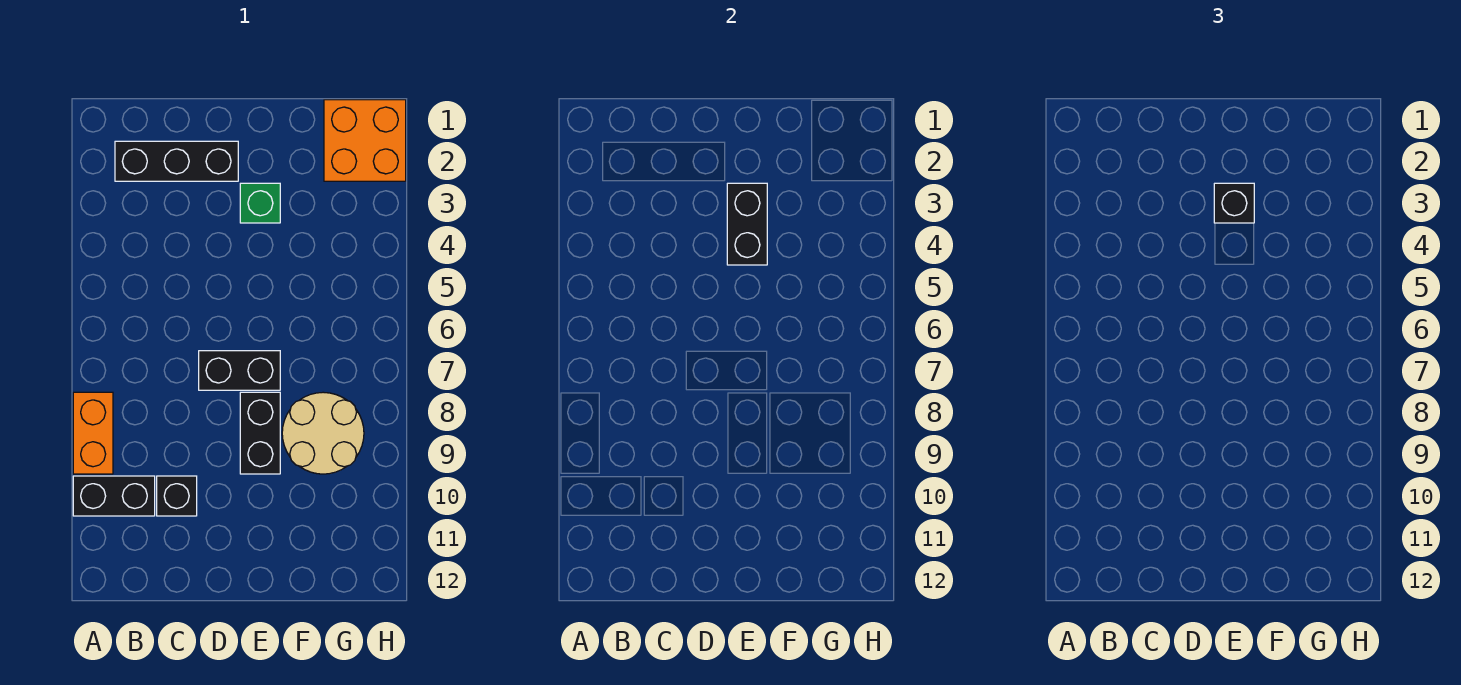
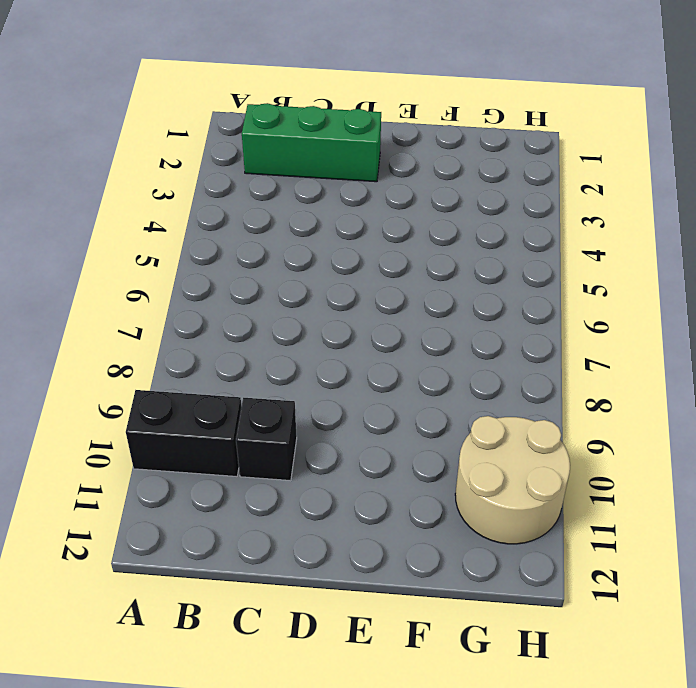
green 1x3 brick [242,103,381,182] -> black 1x3 brick [115,141,238,181]
tan 2x2 round brick [455,416,570,544] -> tan 2x2 round brick moved to [282,392,364,474]
none -> orange 1x2 brick [73,392,113,474]
none -> black 1x2 brick [199,351,280,390]

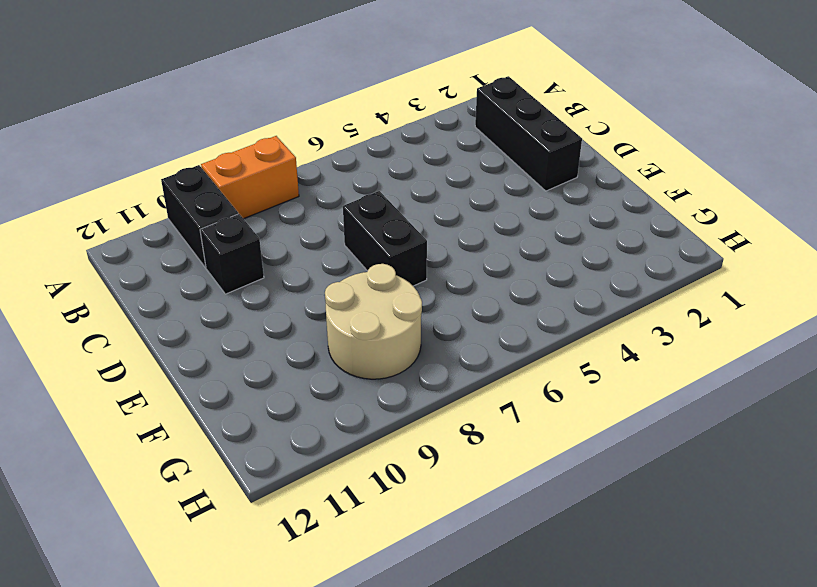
none -> green 1x1 brick [240,183,280,223]
none -> black 1x2 brick [240,392,280,474]

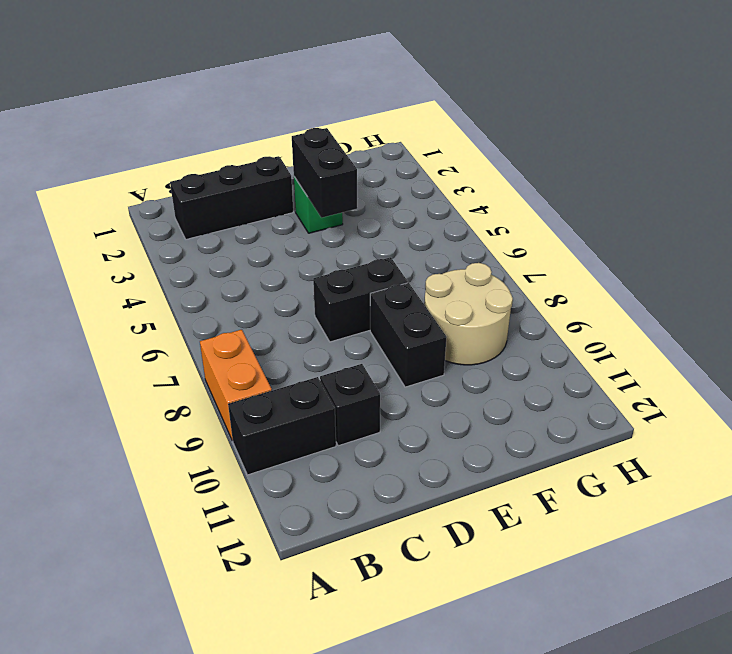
none -> orange 2x2 brick [324,100,406,181]
none -> black 1x1 brick [1214,183,1254,223]

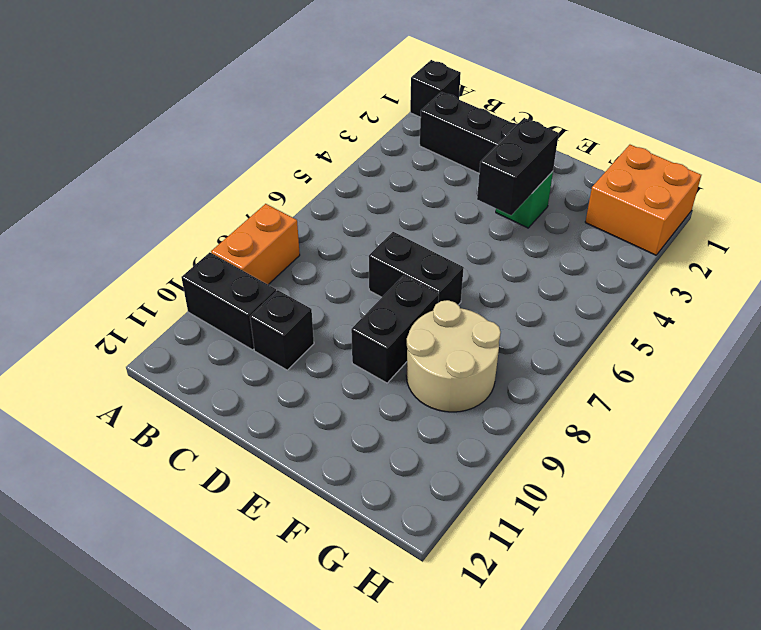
black 1x1 brick [410,60,461,117] -> black 1x1 brick moved to [1214,183,1254,223]

